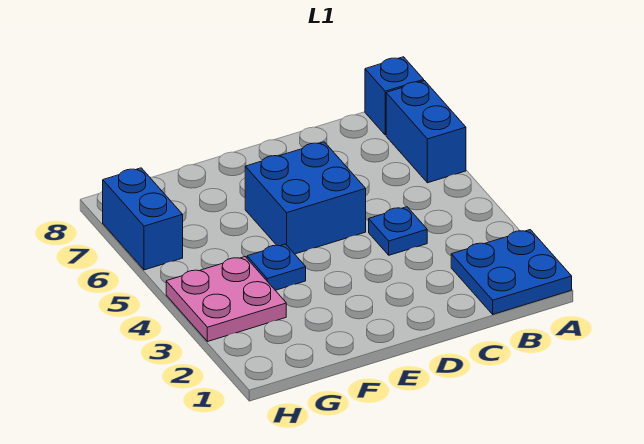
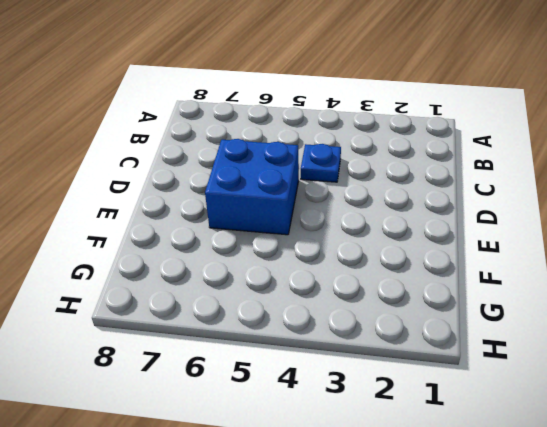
none -> blue 2x2 plate [451,230,572,314]
none -> blue 1x2 brick [386,81,466,183]

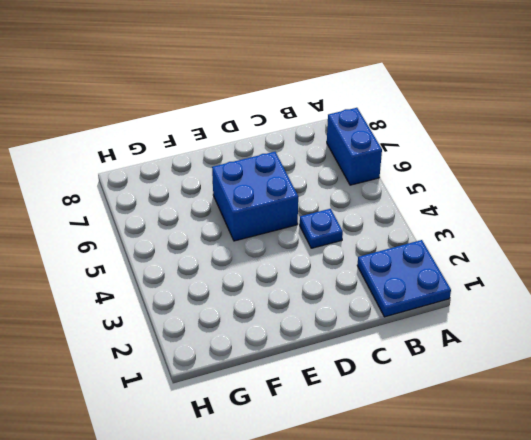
none -> blue 1x1 brick [365,57,424,135]
none -> blue 1x1 plate [247,244,306,290]

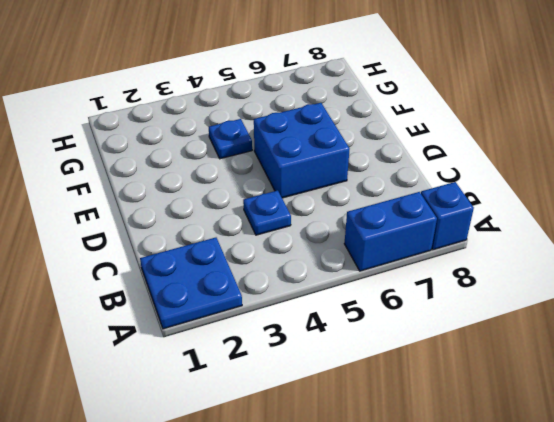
none -> pink 2x2 plate [166,257,286,342]
none -> blue 1x2 brick [103,168,183,270]

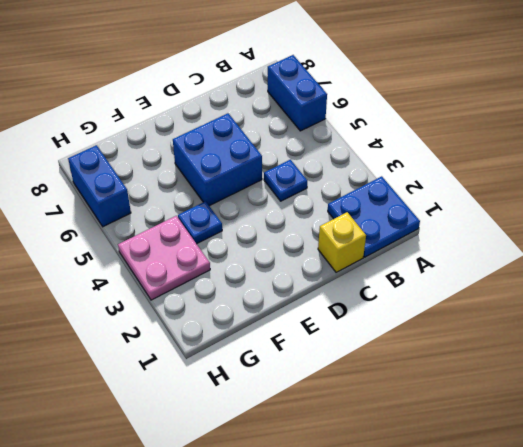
yellow 1x1 brick [318,212,366,272] -> none
none -> blue 1x1 brick [365,57,424,135]

